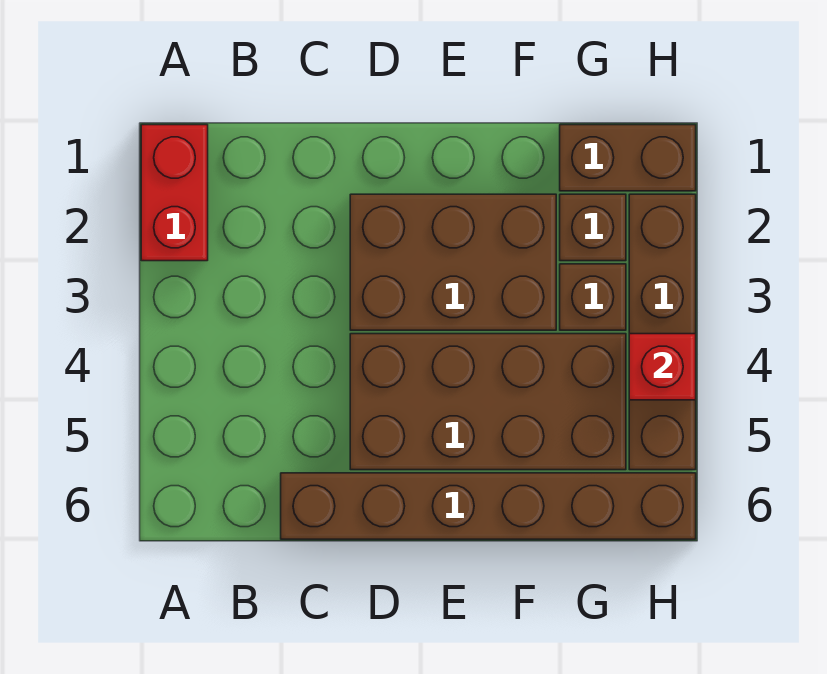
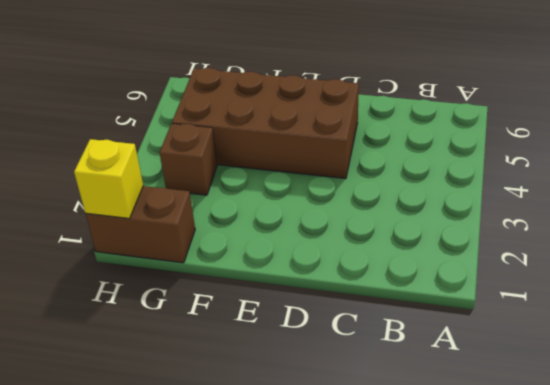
yellow 1x1 brick [74,139,143,218] -> none
none -> red 1x2 brick [141,125,208,261]
none -> brown 1x6 brick [281,473,696,539]

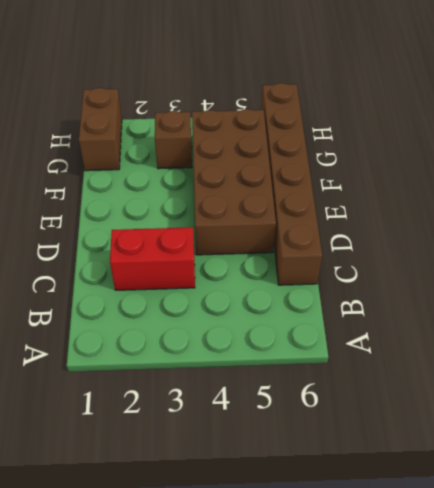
red 1x2 brick [110,227,195,290] -> red 1x2 brick moved to [141,125,208,261]
none -> brown 2x3 brick [350,194,556,330]
none -> brown 1x1 brick [560,194,626,261]

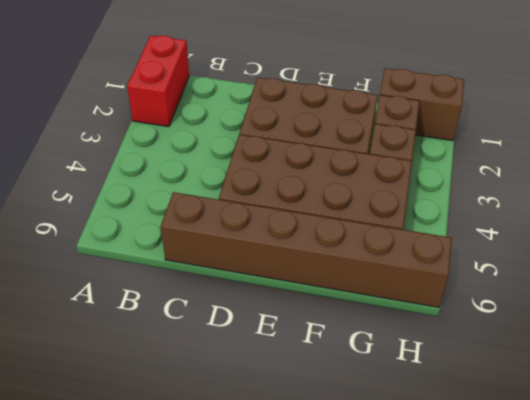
none -> brown 1x4 brick [629,194,696,470]
none -> red 1x1 brick [629,334,696,400]

